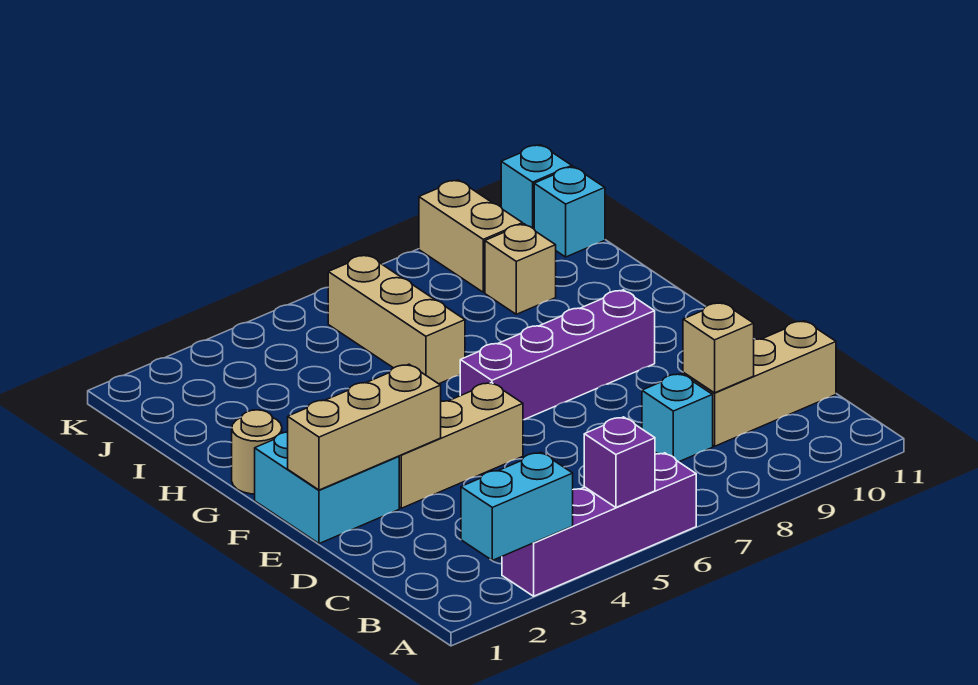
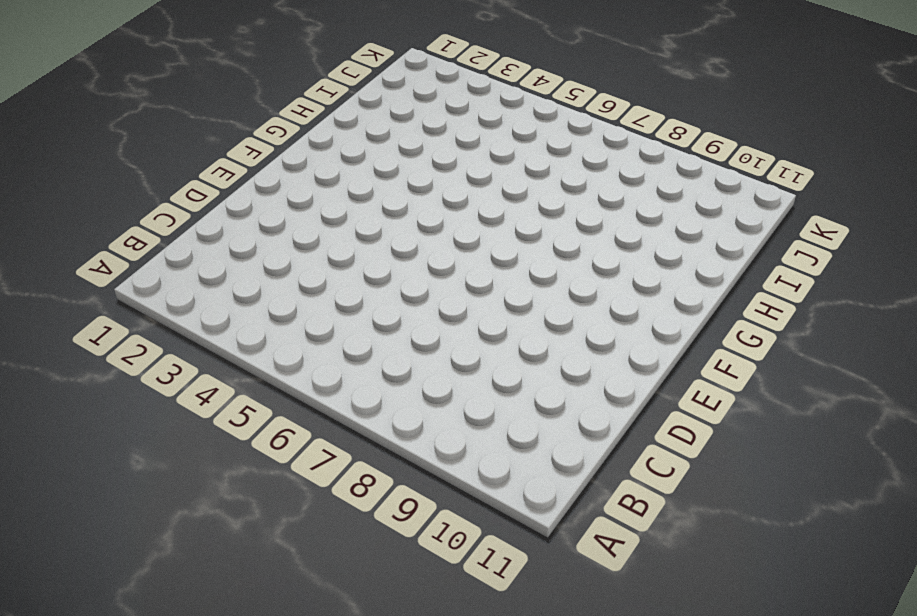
none -> purple 1x4 brick [502,453,696,596]
none -> cyan 1x1 brick [642,374,713,462]
none -> tan 1x3 brick [683,321,836,446]

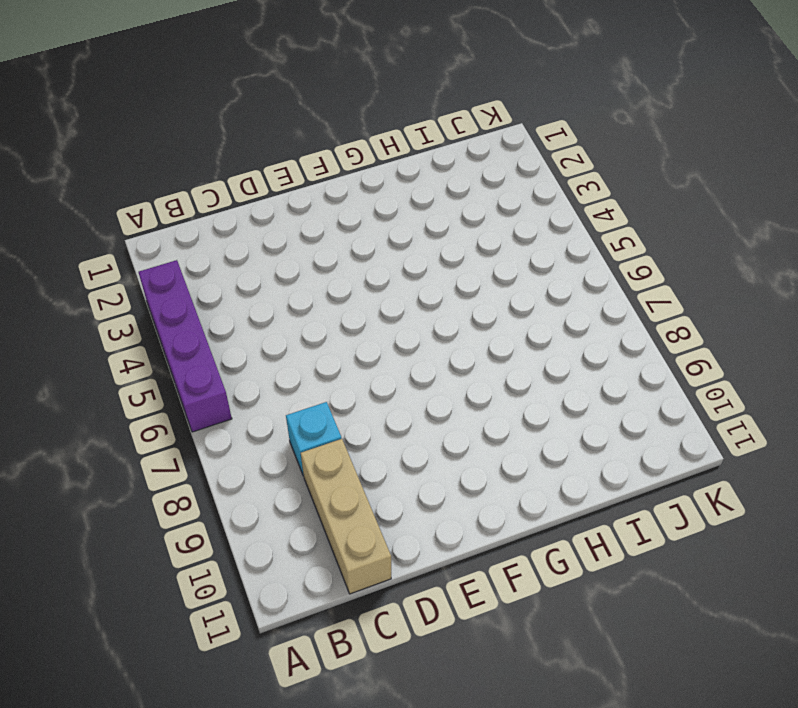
none -> cyan 2x2 brick [255,432,399,544]
none -> tan 1x3 brick [399,383,523,508]
none -> purple 1x4 brick [460,290,655,420]

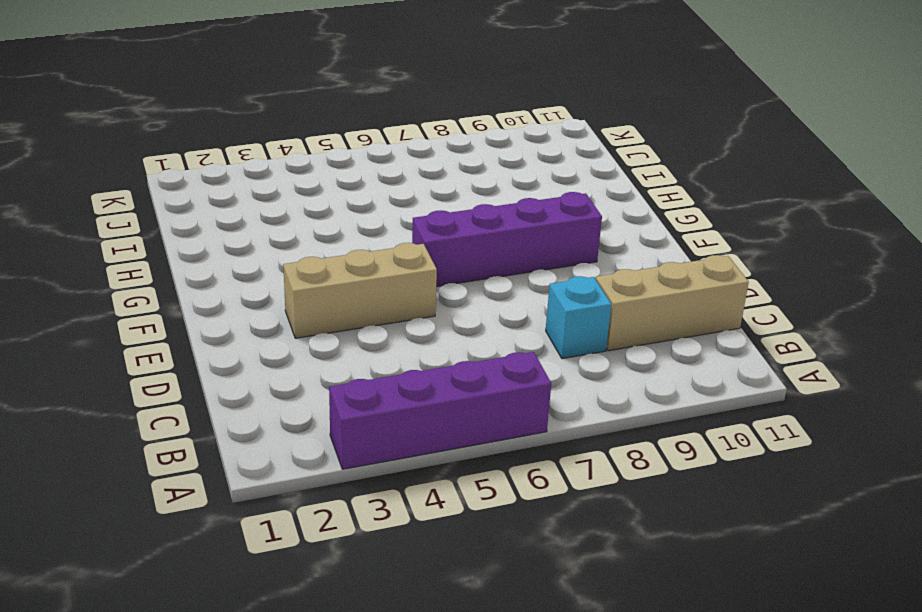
none -> cyan 2x2 brick [255,432,399,544]
none -> tan 1x1 round brick [232,410,282,494]
none -> tan 1x3 brick [328,255,465,384]

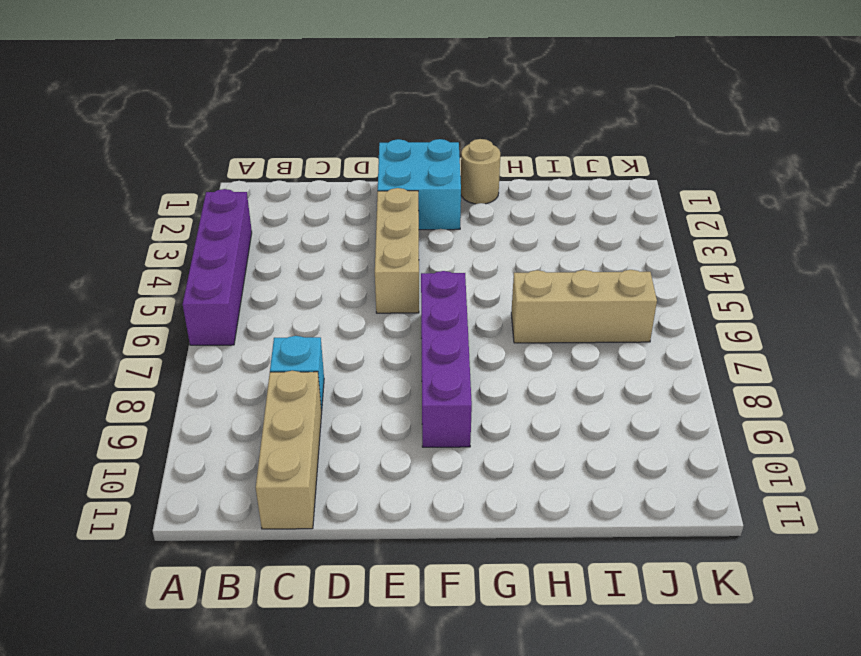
none -> tan 1x1 brick [485,224,556,314]
none -> tan 1x2 brick [419,180,523,292]
none -> cyan 1x1 brick [534,167,605,257]

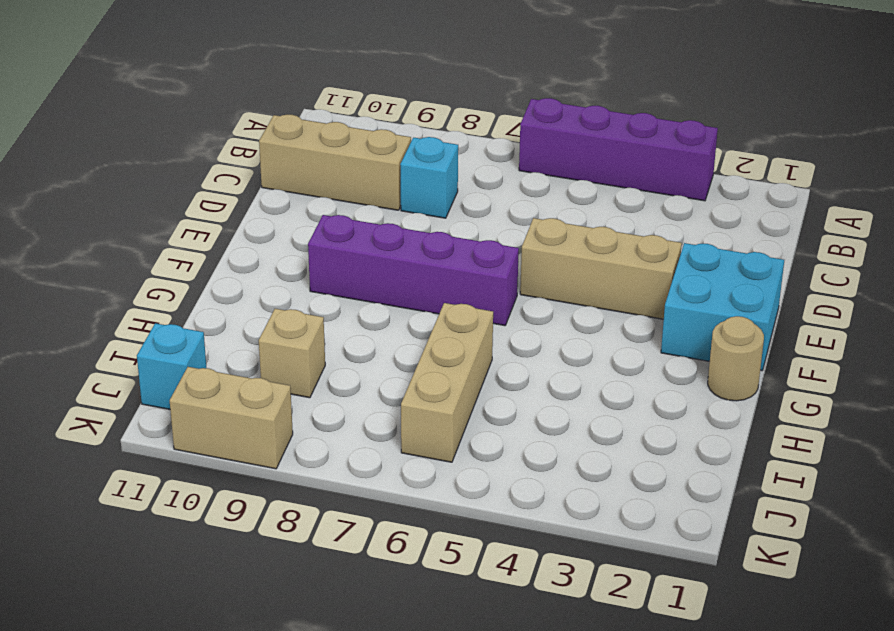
tan 1x2 brick [170,367,293,469] -> tan 1x2 brick turned to [419,180,523,292]
none -> cyan 1x1 brick [501,145,572,229]
none -> cyan 1x2 brick [461,452,573,560]
none -> purple 1x1 brick [584,417,655,507]

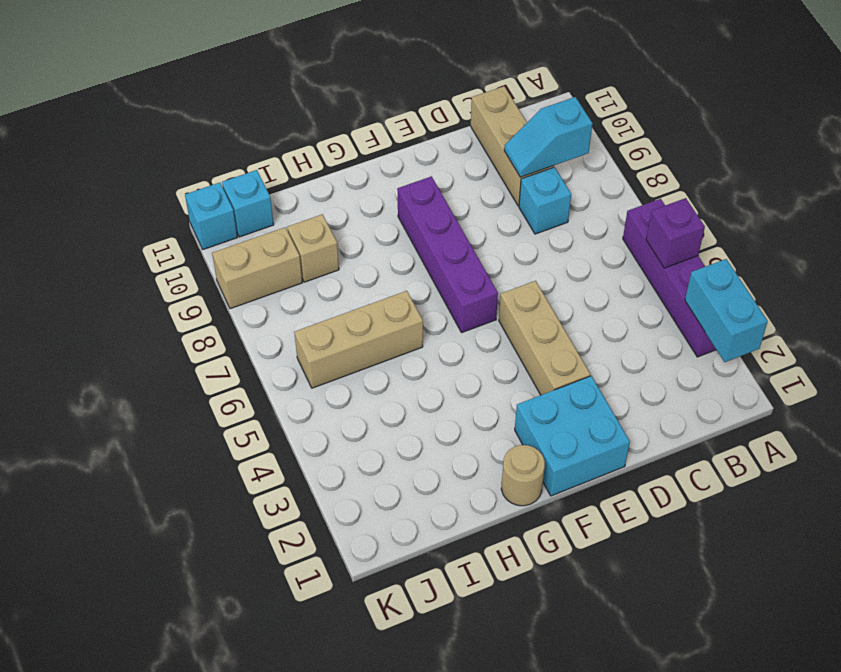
cyan 1x2 slope [504,97,593,177] -> tan 1x1 brick [683,302,754,393]
none -> tan 1x3 brick [288,364,441,490]

